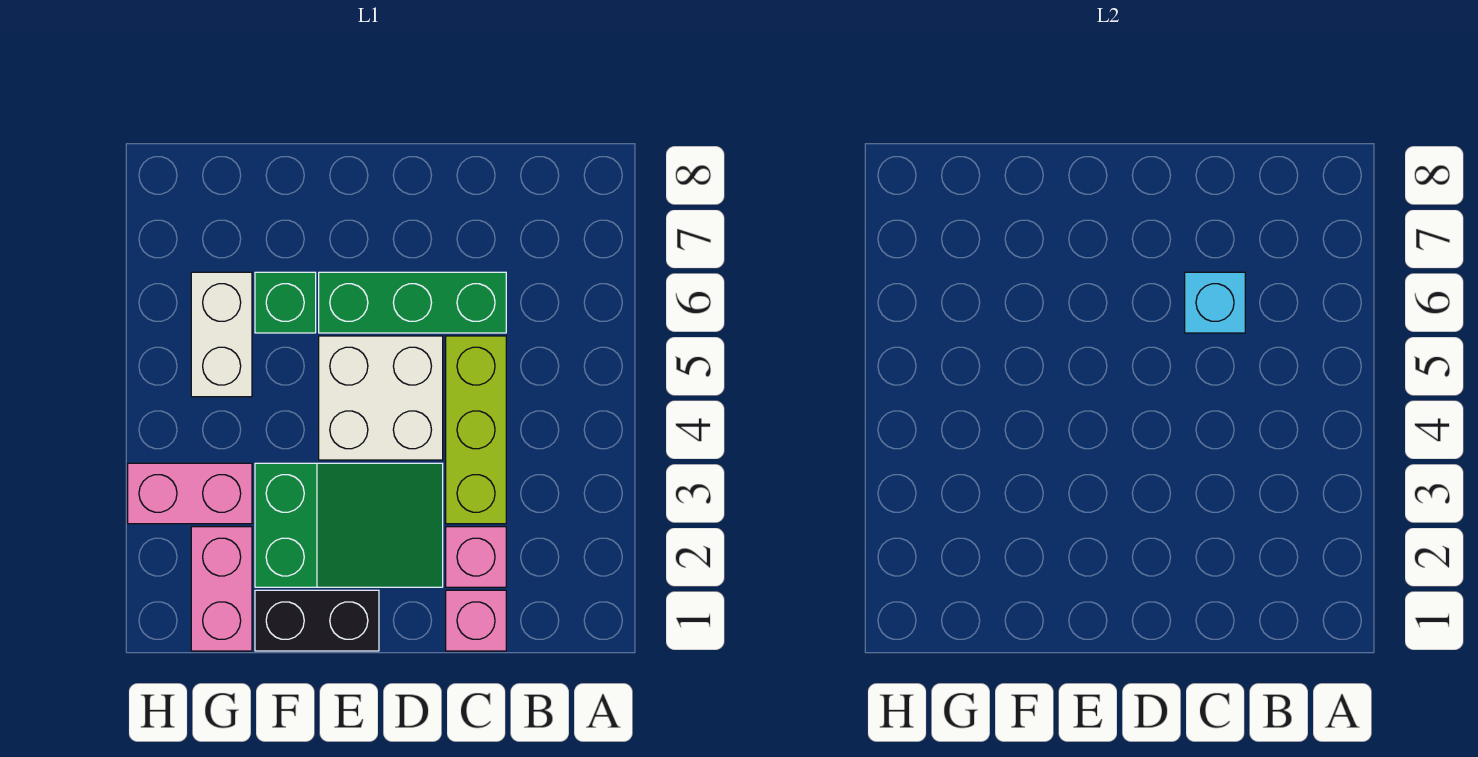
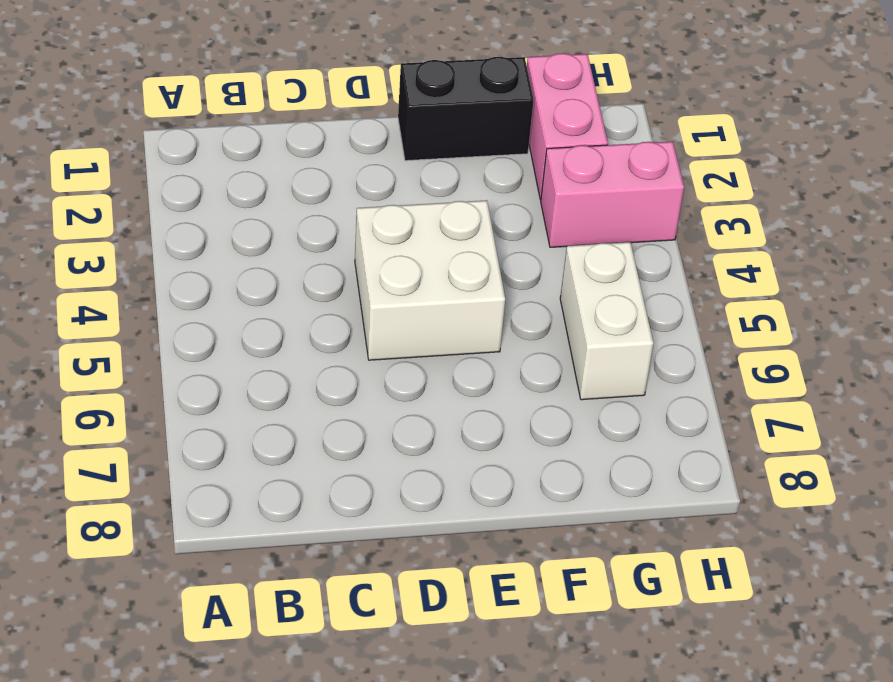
none -> pink 1x1 brick [446,590,506,651]
none -> pink 1x1 brick [446,527,506,587]
none -> lime 1x3 brick [446,336,506,524]

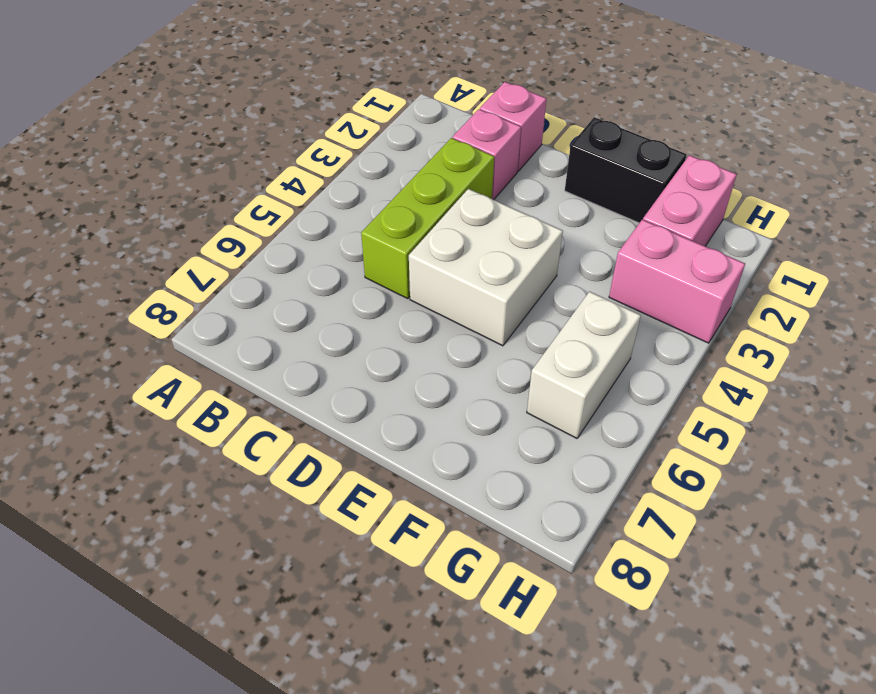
none -> green 1x3 brick [319,272,506,333]
none -> green 2x3 slope [255,463,443,587]
none -> green 1x1 brick [255,272,316,333]

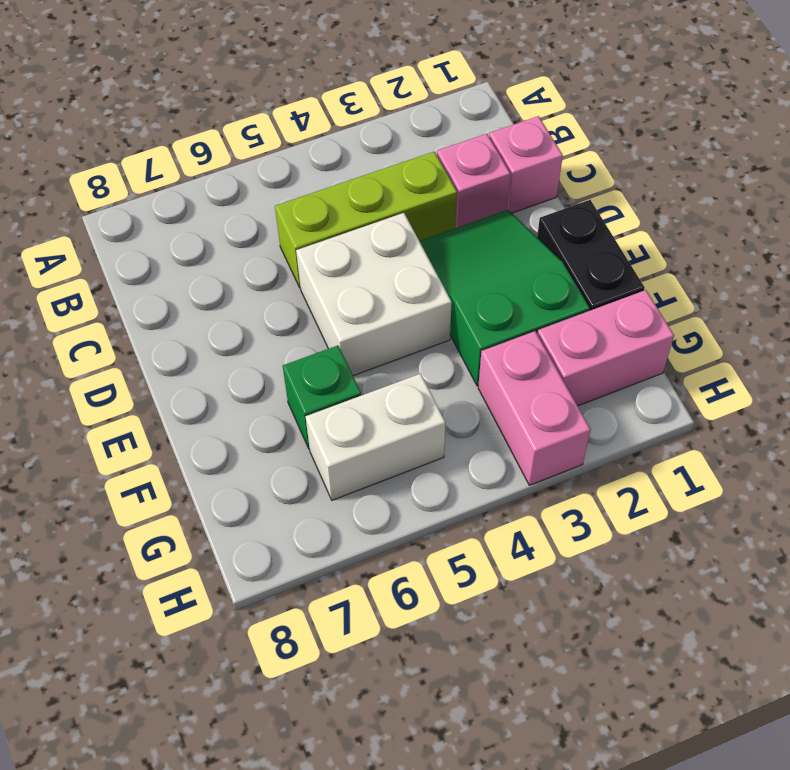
none -> green 1x3 brick [319,272,506,333]
none -> cyan 1x1 brick [1185,272,1245,333]

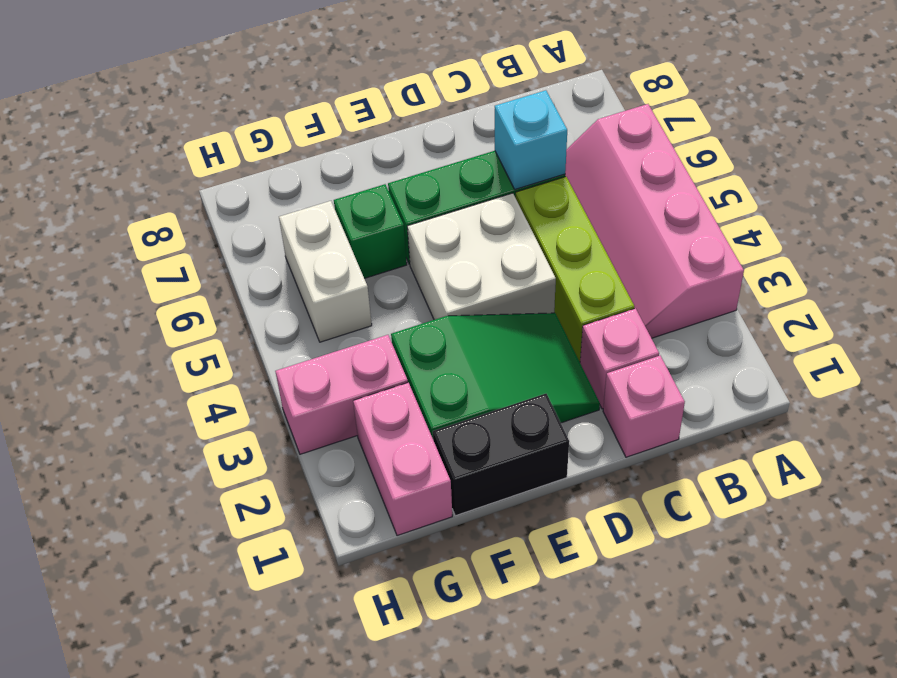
pink 2x4 slope [565,104,744,338] -> none

